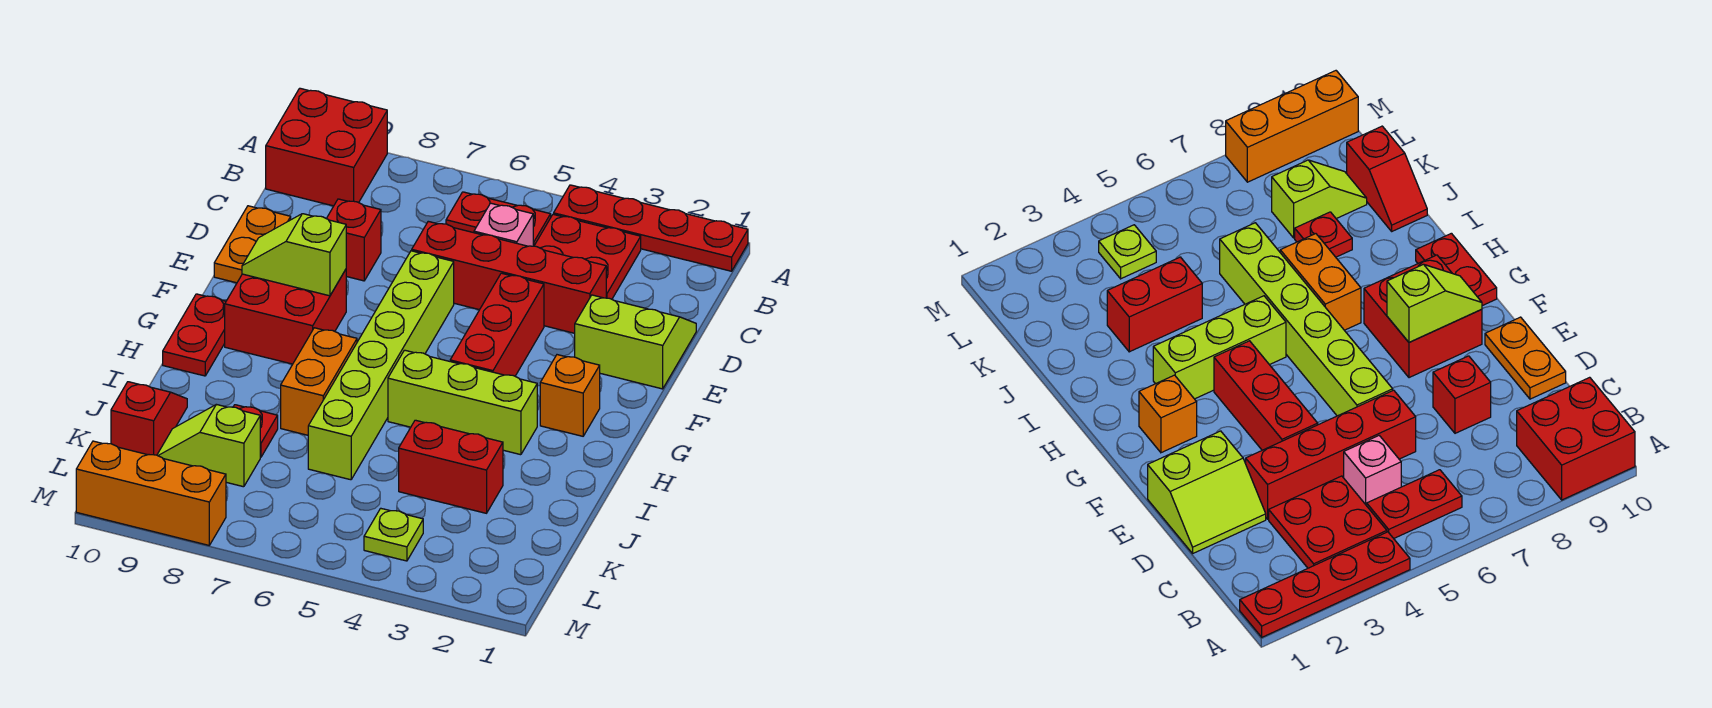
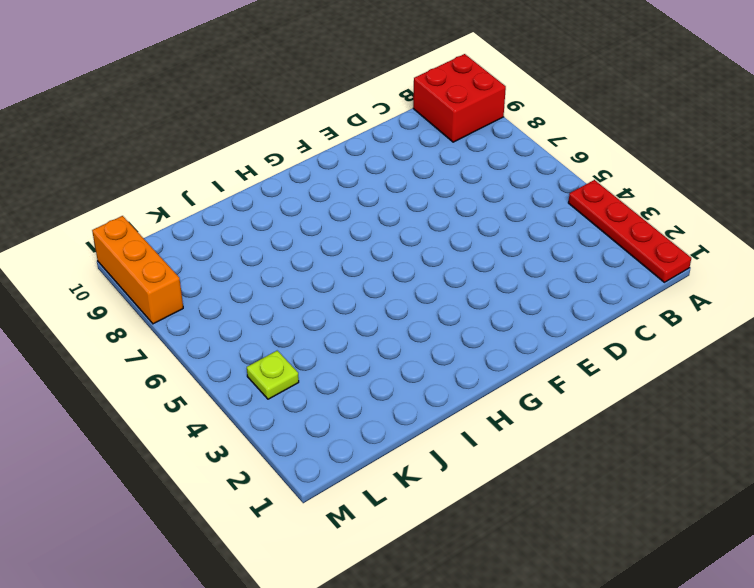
none -> red 2x2 plate [534,214,641,299]
none -> red 1x2 plate [446,192,551,246]
none -> pink 1x1 brick [474,203,533,246]

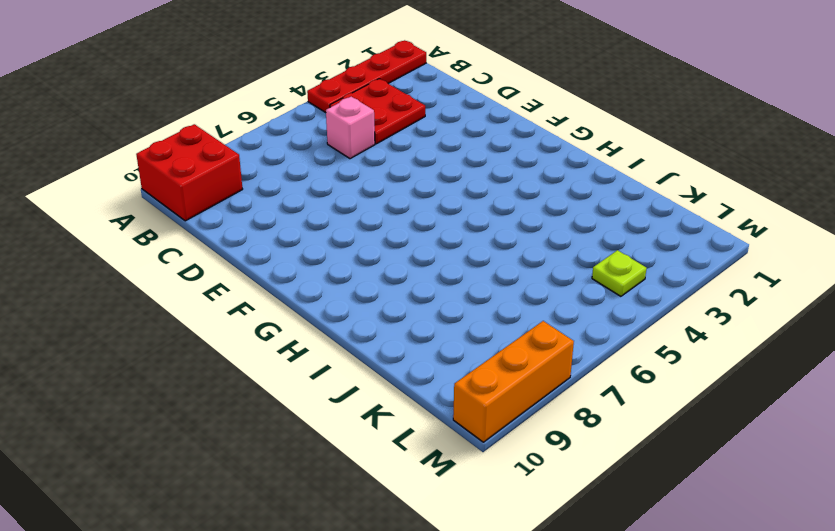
none -> red 1x2 plate [446,192,551,246]
none -> lime 2x2 slope [575,295,696,389]
none -> red 1x4 brick [412,221,606,333]

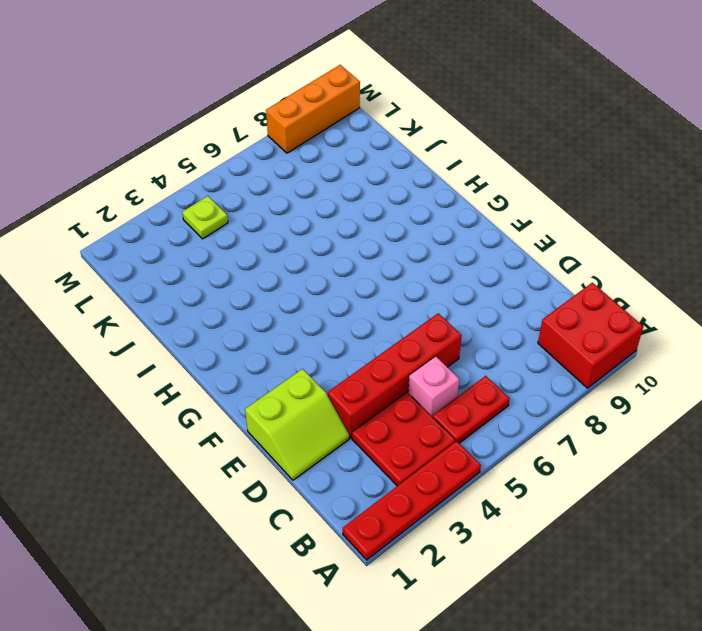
none -> red 1x1 brick [326,199,381,281]
none -> orange 1x2 plate [214,206,291,283]
none -> red 1x3 brick [450,273,544,376]

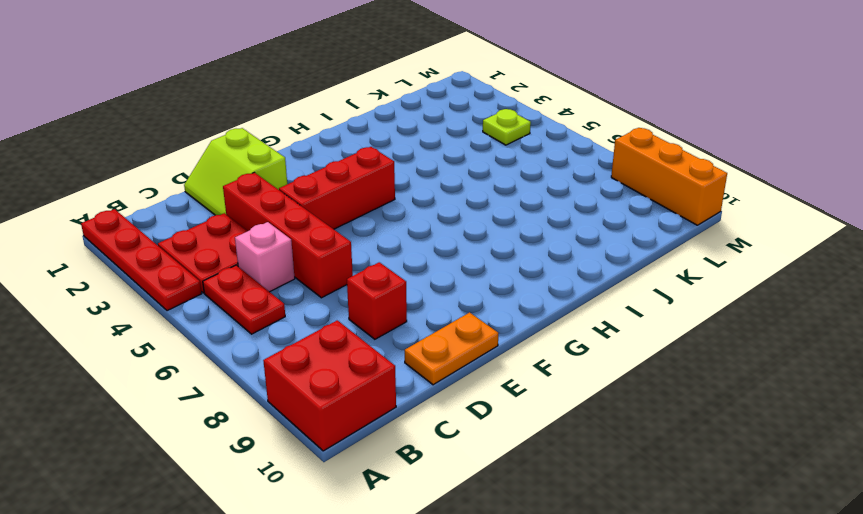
none -> lime 1x6 brick [308,251,454,480]
none -> red 2x2 brick [225,270,346,364]
none -> orange 1x1 brick [540,355,600,436]

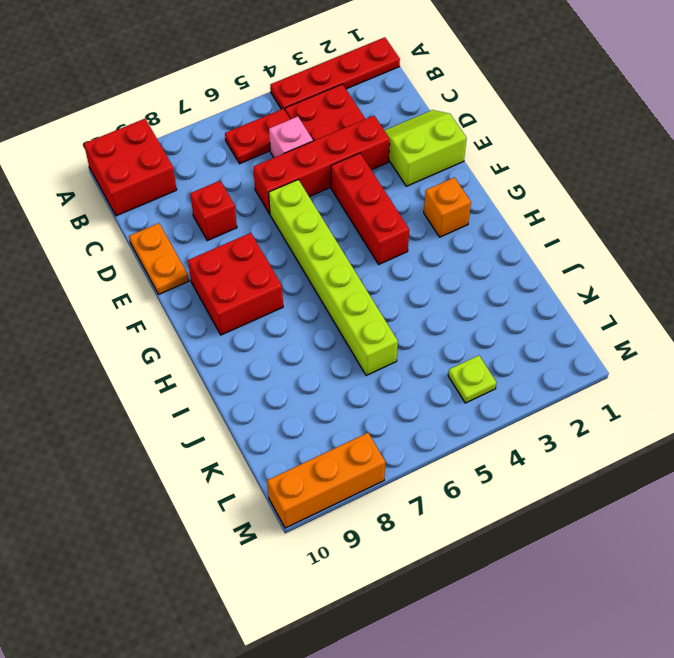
none -> red 1x2 plate [163,294,226,376]
none -> lime 1x3 brick [388,350,537,455]
none -> orange 1x2 brick [281,328,357,435]

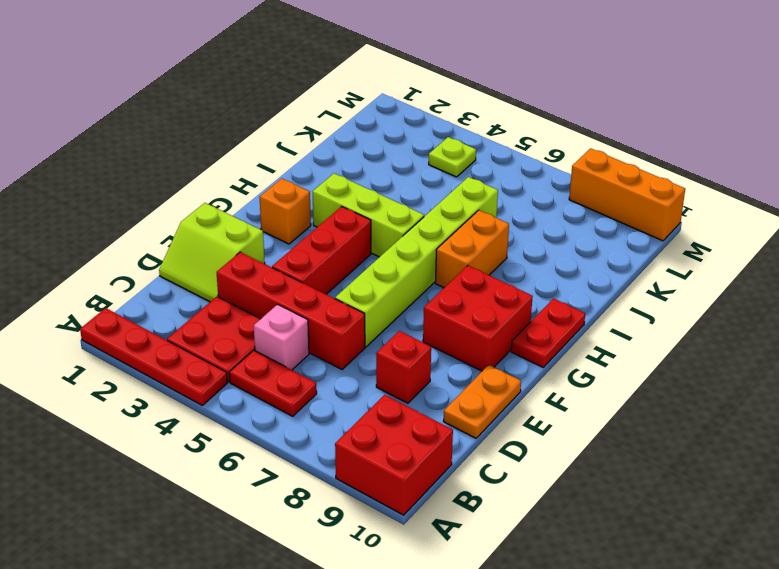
none -> red 1x2 brick [399,420,503,513]
none -> red 1x1 plate [233,405,278,457]
none -> red 1x2 slope [111,382,187,455]

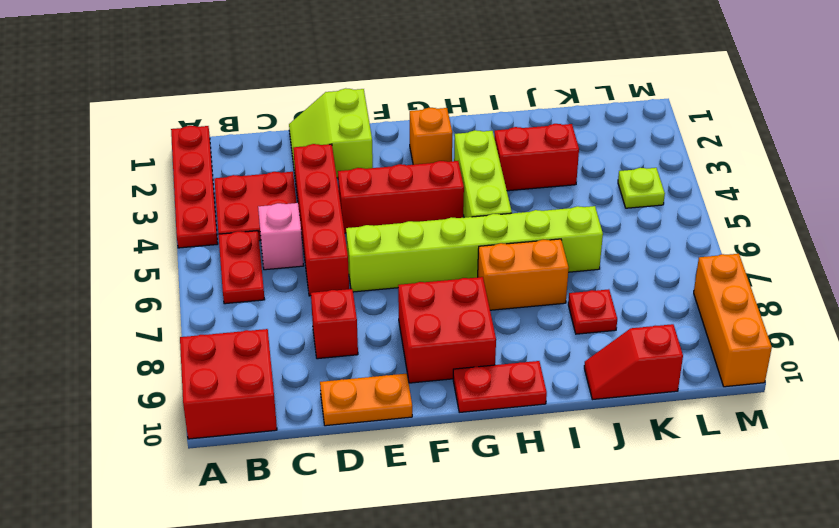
red 1x2 brick [494,124,579,191] -> red 1x2 brick turned to [399,420,503,513]
none -> lime 1x2 slope [157,404,260,487]
none -> lime 1x2 slope [242,214,346,296]

